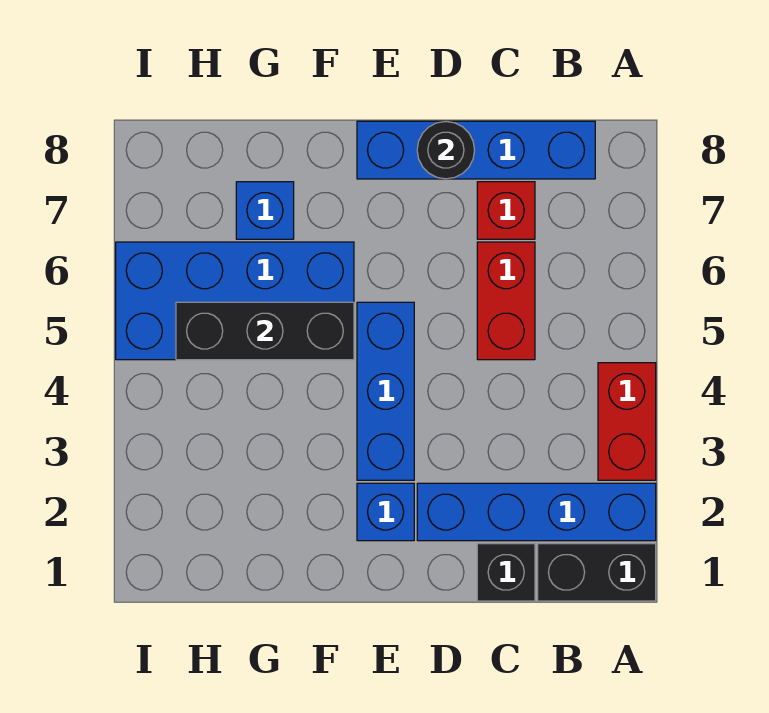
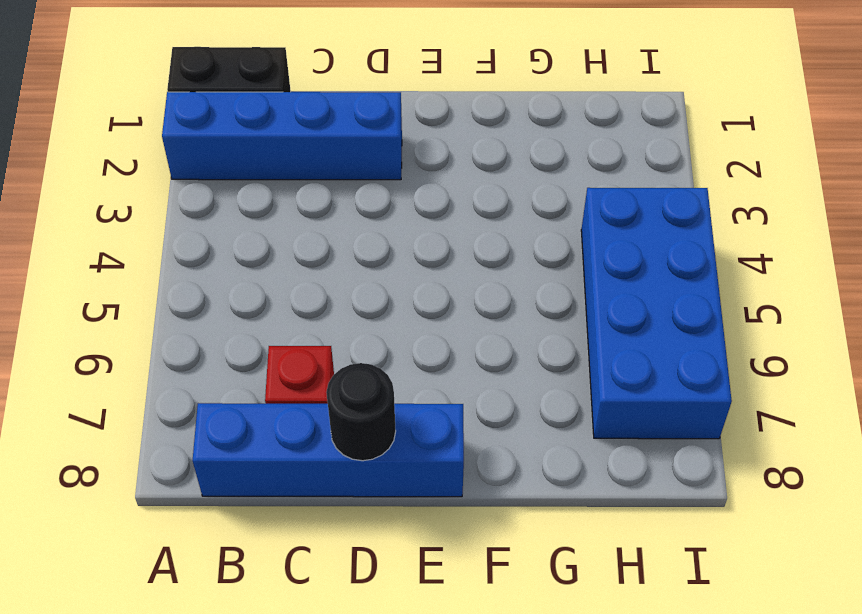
blue 2x4 brick [581,188,732,439] -> blue 2x4 brick turned to [116,242,354,360]
none -> red 1x2 brick [598,363,656,480]
none -> black 1x1 brick [477,544,535,601]
none -> red 1x2 brick [477,242,535,360]

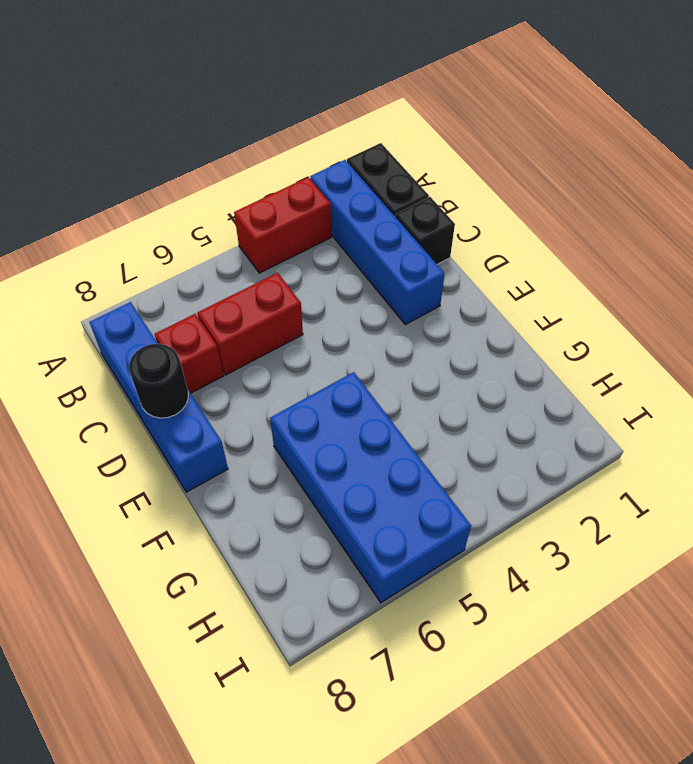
none -> blue 1x1 brick [357,483,414,541]
none -> blue 1x3 brick [357,302,414,480]
none -> blue 1x1 brick [236,182,294,239]

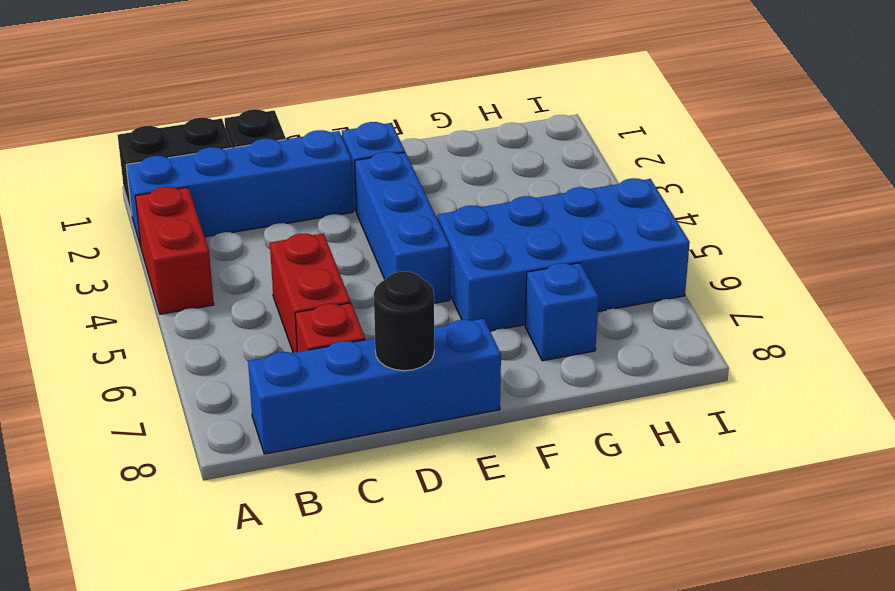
none -> black 1x3 brick [176,302,354,360]

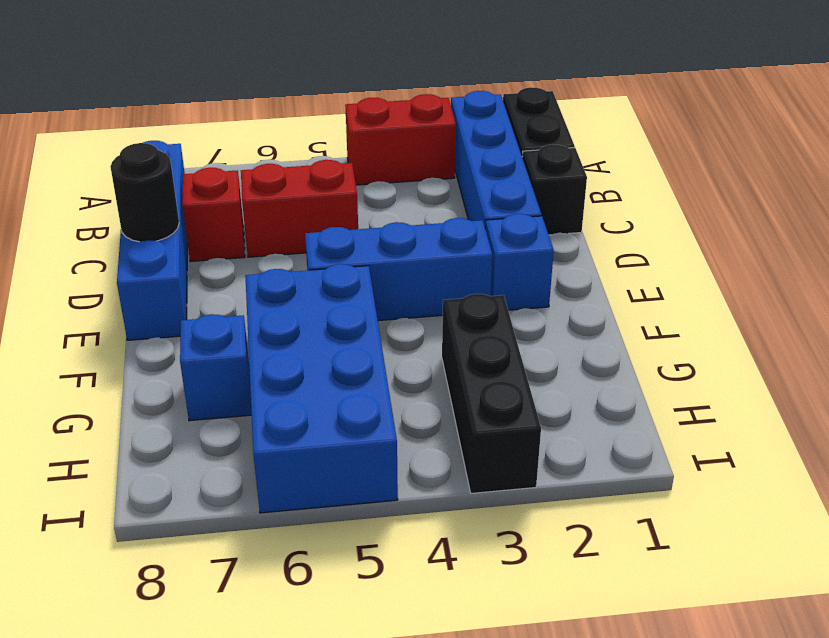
black 1x3 brick [442,294,541,493] -> black 1x3 brick moved to [176,302,354,360]

